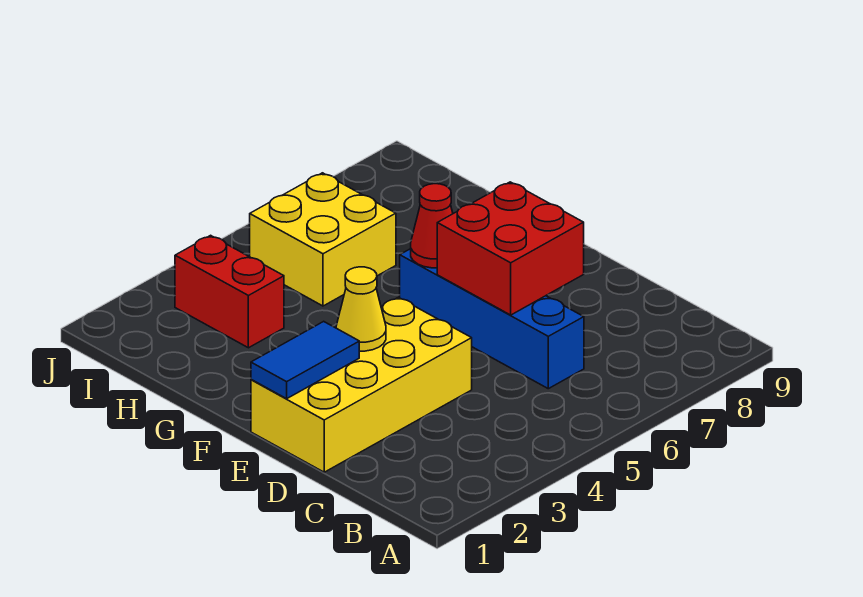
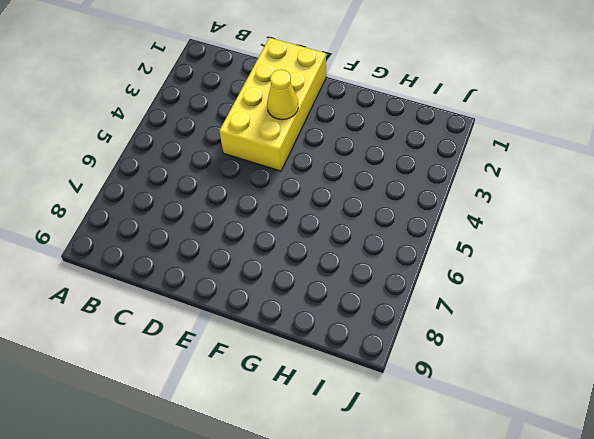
none -> blue 1x4 brick [400,249,584,389]
none -> red 1x2 brick [175,235,284,348]

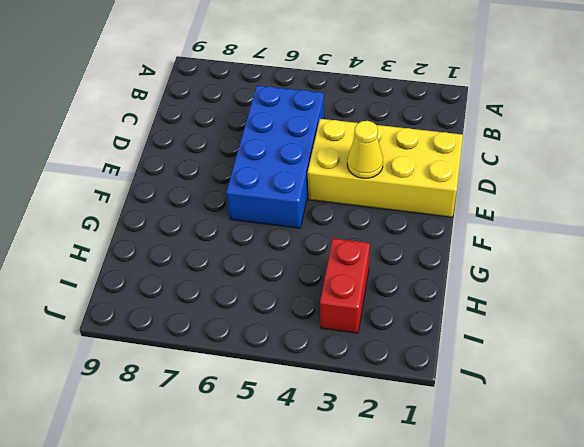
blue 2x4 brick [226,86,324,228] -> blue 1x4 brick [400,249,584,389]
none -> yellow 2x2 brick [250,173,396,306]
none -> red 2x2 brick [437,182,584,315]

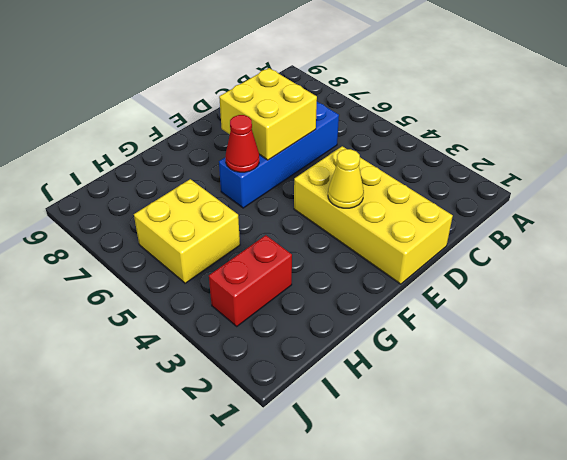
yellow 2x2 brick [219,68,317,160] -> red 2x2 brick [437,182,584,315]
none -> blue 1x2 tile [251,321,359,399]

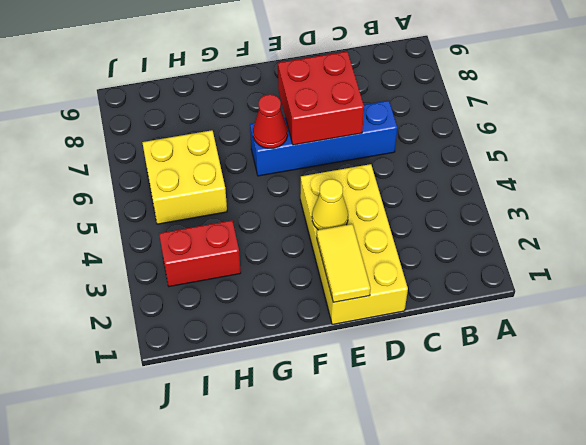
yellow 1x2 tile [317,224,371,302] -> blue 1x2 tile [251,321,359,399]

